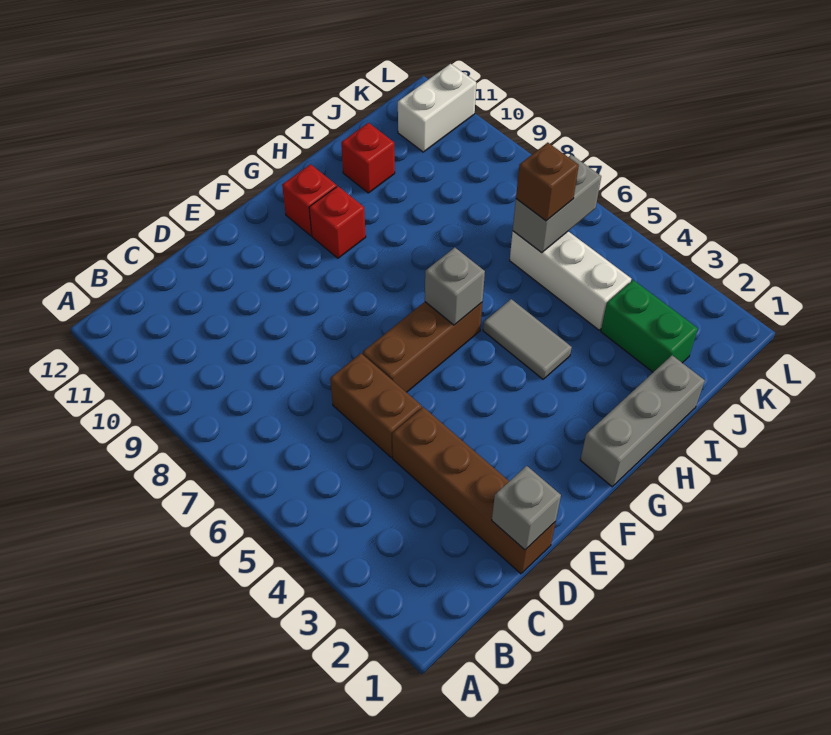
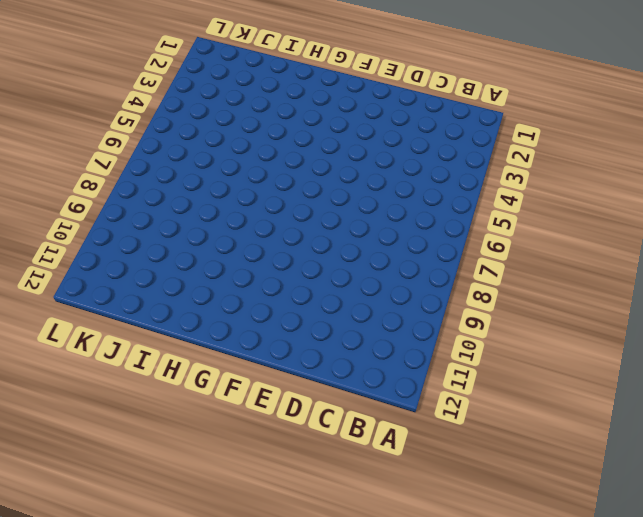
none -> brown 1x4 brick [392,407,555,574]
none -> brown 1x2 brick [330,354,422,457]
none -> brown 1x3 brick [363,302,482,392]

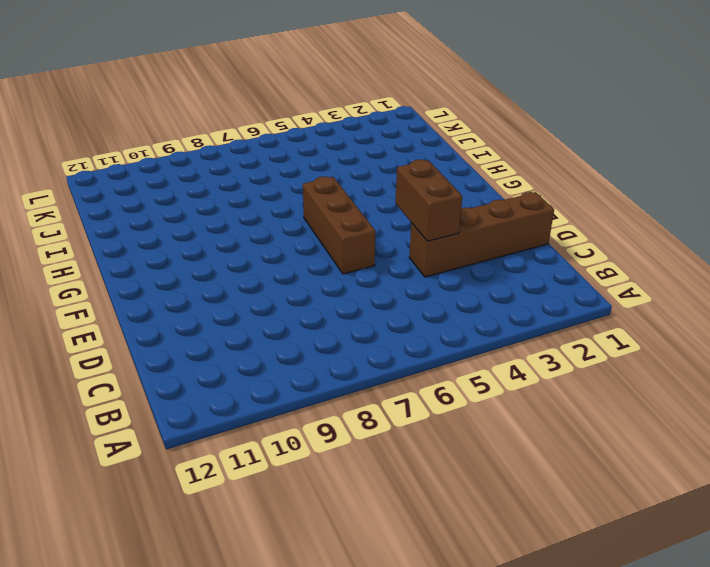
brown 1x2 brick [396,159,462,241] -> brown 1x2 brick turned to [330,354,422,457]
none -> grey 1x3 brick [580,355,705,487]
none -> red 1x1 brick [309,186,366,258]
none -> red 1x1 brick [282,164,337,236]

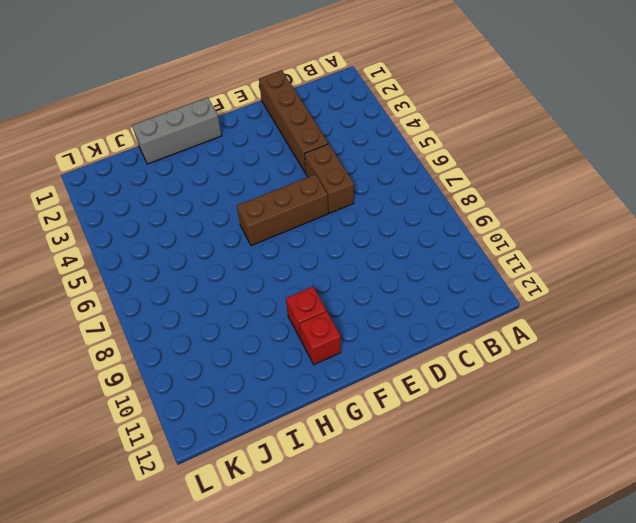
none -> grey 1x2 tile [483,299,572,379]
none -> red 1x1 brick [341,123,395,193]
none -> green 1x2 brick [601,280,698,372]

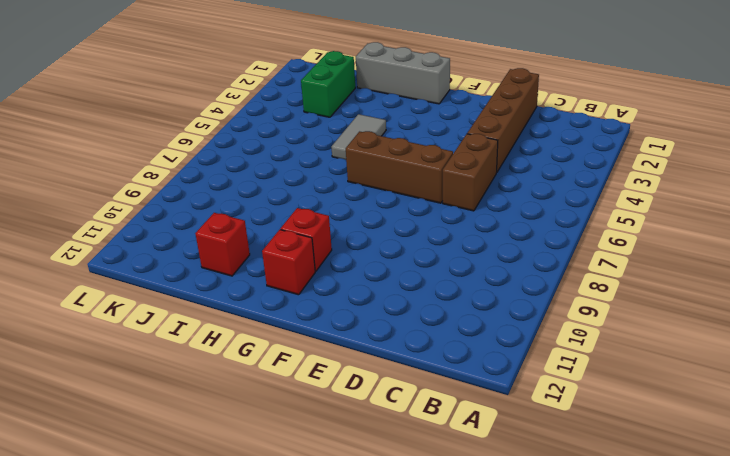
none -> white 1x3 brick [510,231,631,330]
none -> white 1x2 brick [398,64,476,152]
none -> grey 1x1 brick [492,466,561,550]

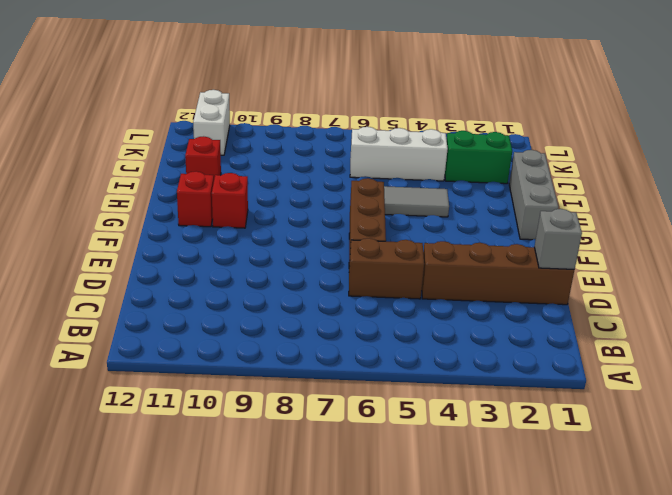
none -> grey 1x1 brick [425,247,485,325]
none -> grey 1x2 brick [513,155,601,253]
none -> brown 1x1 brick [516,143,579,221]

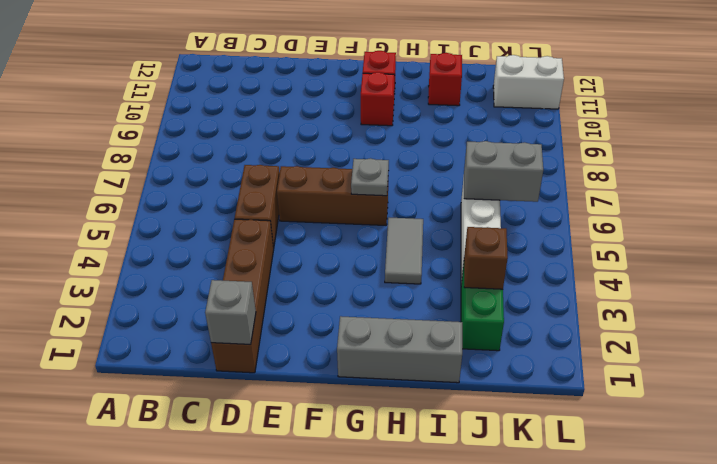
grey 1x1 plate [351,158,389,196] -> grey 1x1 brick [425,247,485,325]
brown 1x1 brick [464,227,508,289] -> brown 1x1 brick moved to [516,143,579,221]

